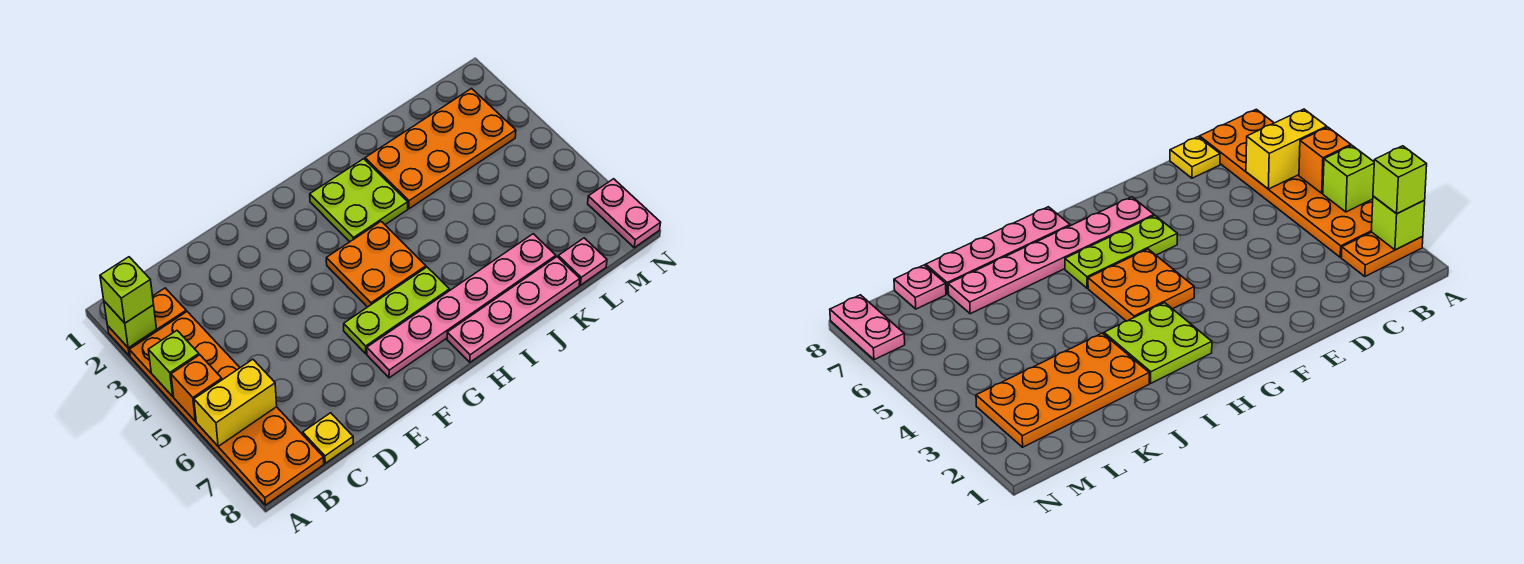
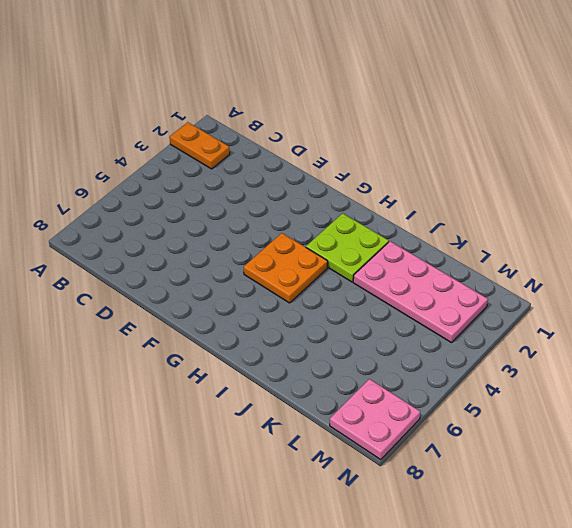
pink 2x4 plate [353,241,488,343] -> orange 2x4 plate [365,89,516,209]
pink 2x2 plate [330,379,420,459] -> pink 1x2 plate [588,179,661,248]
none -> orange 2x6 plate [129,312,324,505]
none -> yellow 1x1 plate [303,413,353,463]
none -> lime 1x3 plate [344,267,449,354]

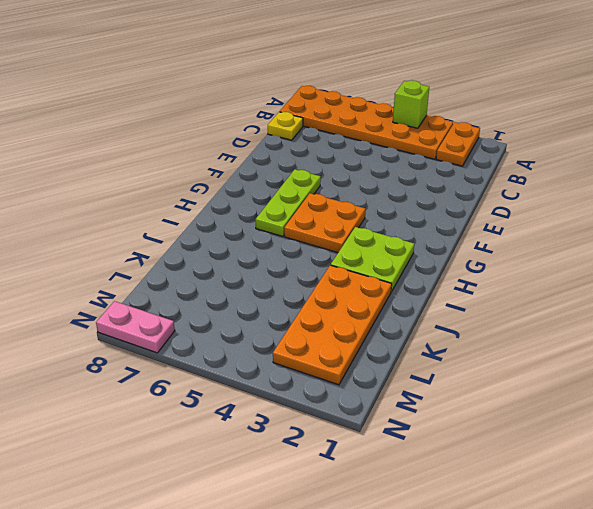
none -> pink 1x6 plate [367,234,556,378]
none -> pink 1x4 plate [447,257,580,362]
none -> pink 1x1 plate [558,238,607,285]

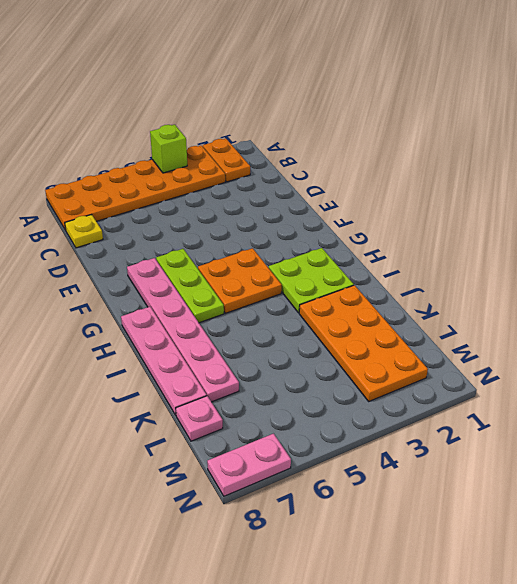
none -> lime 1x1 brick [104,301,156,348]
none -> orange 1x1 brick [171,355,222,421]
none -> yellow 1x2 brick [194,359,277,446]

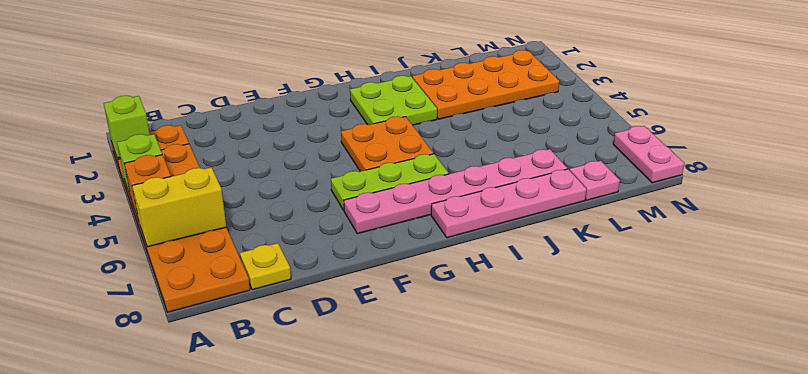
none -> lime 1x1 brick [100,257,154,323]

